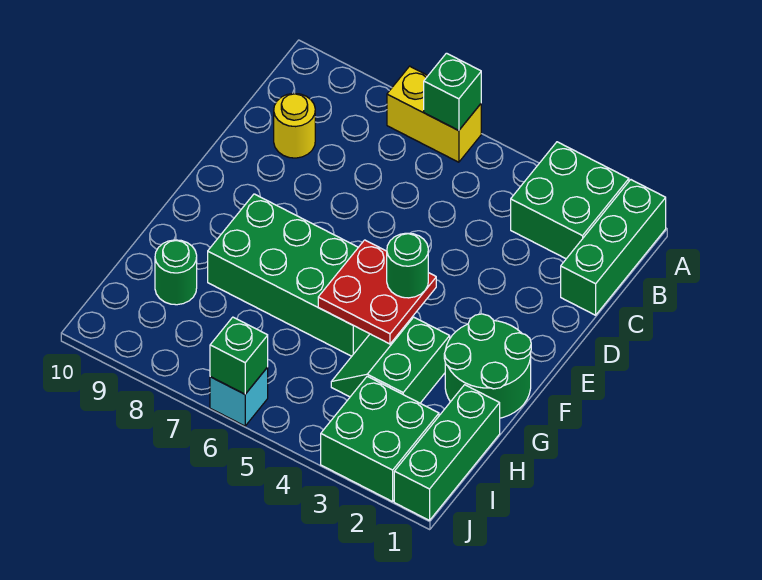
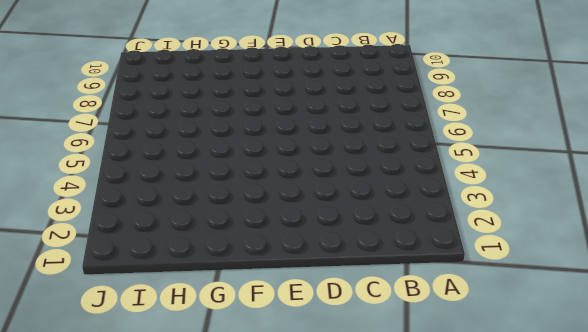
none -> green 1x3 brick [561,180,666,315]
none -> green 2x2 brick [511,142,629,259]
none -> yellow 1x2 brick [387,66,481,162]

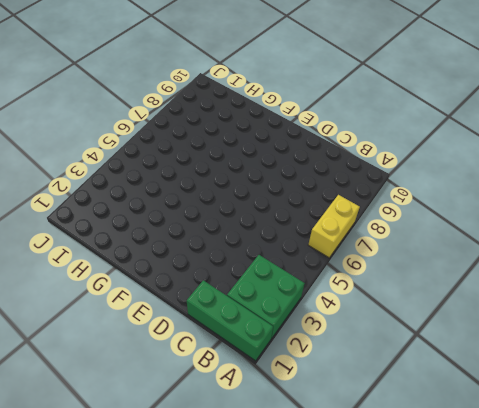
none -> yellow 1x1 round brick [274,93,315,158]
none -> green 2x2 round brick [444,314,531,418]
none -> green 2x4 brick [208,194,369,356]

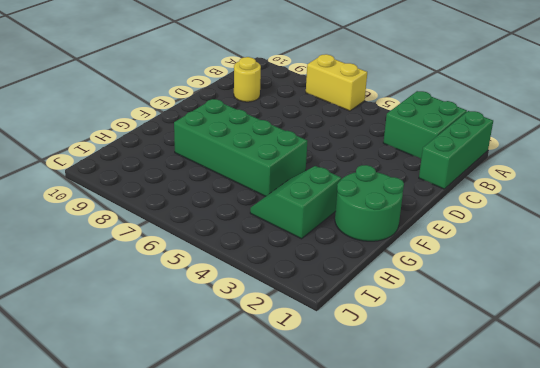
none -> green 1x3 brick [394,385,500,520]
none -> green 1x1 round brick [155,240,197,305]
none -> green 2x2 brick [321,376,439,502]

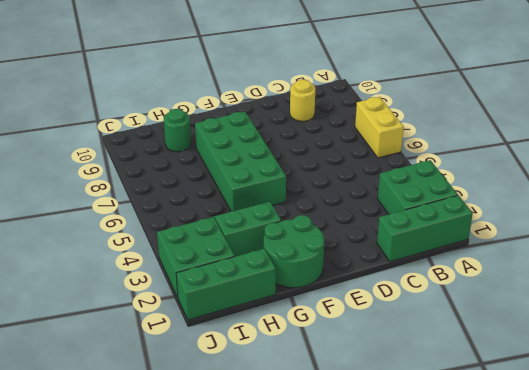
none -> cyan 1x1 brick [210,367,268,426]
none -> green 1x1 brick [424,53,481,131]
none -> red 2x2 plate [318,240,436,344]

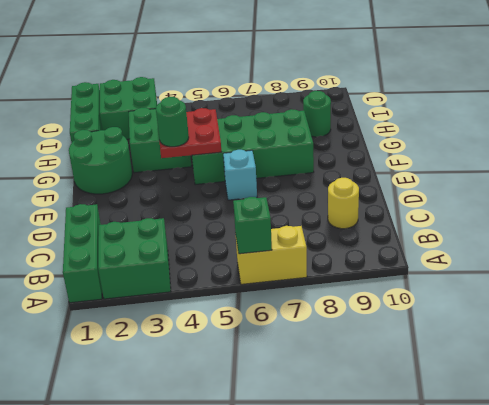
cyan 1x1 brick [223,150,257,200] -> cyan 1x1 brick moved to [210,367,268,426]
none -> green 1x1 brick [210,317,268,394]

